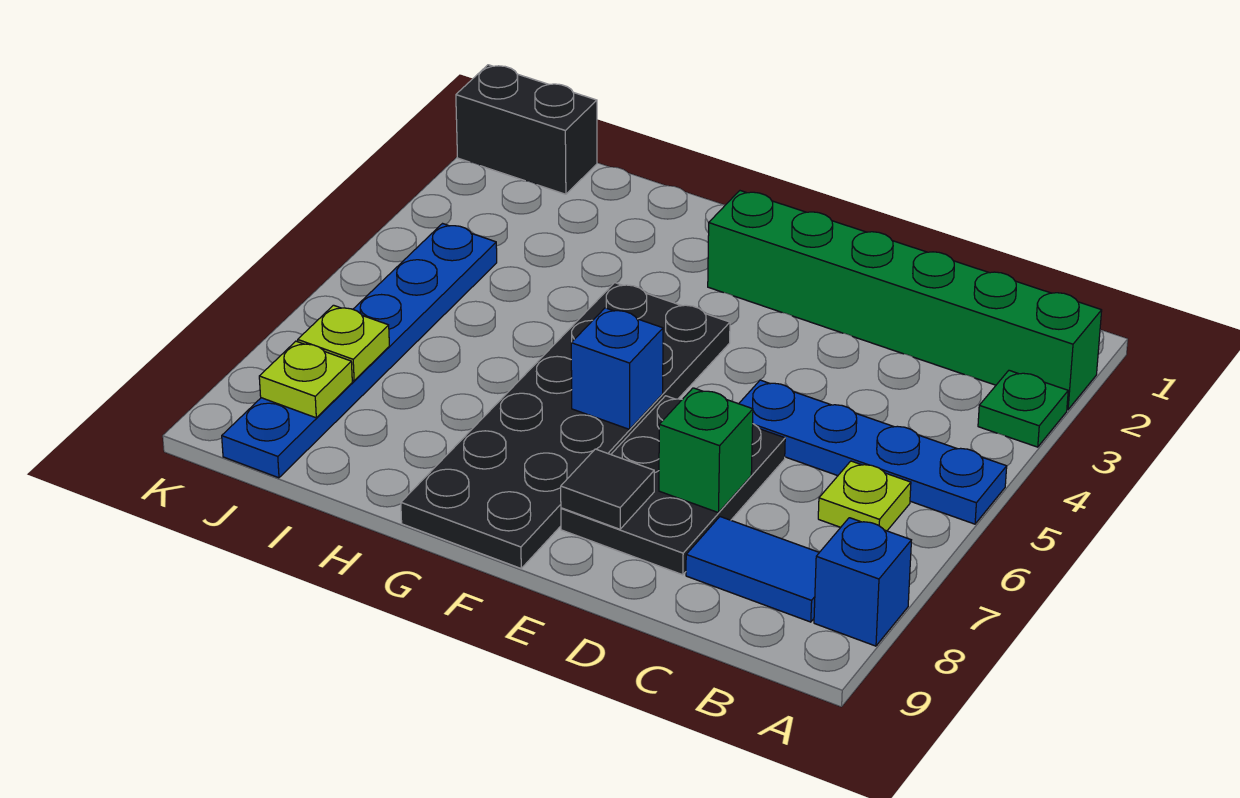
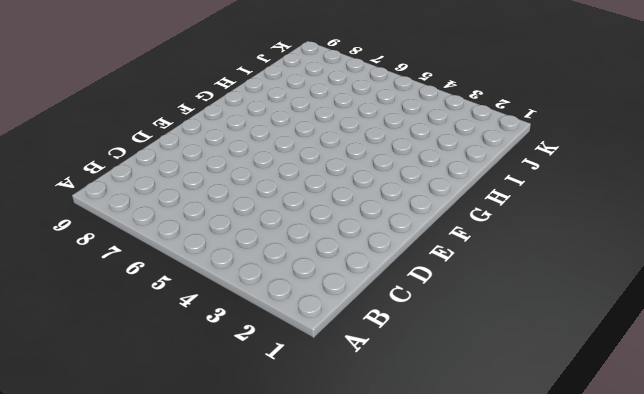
none -> green 1x6 brick [708,191,1102,410]
none -> green 1x1 plate [978,370,1068,447]
none -> blue 1x4 plate [739,380,1007,524]

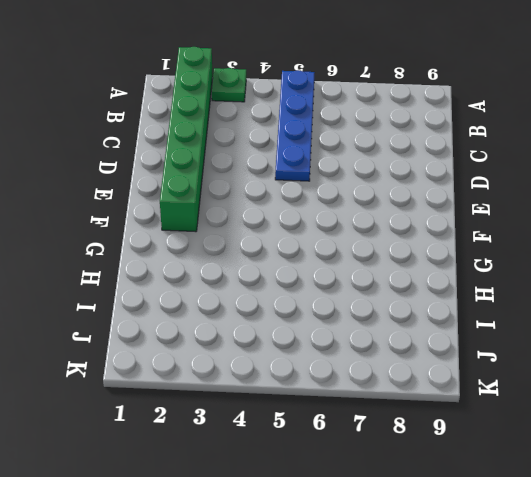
none -> blue 1x1 brick [814,518,911,646]
none -> lime 1x1 plate [818,461,911,531]
none -> blue 1x2 tile [686,517,819,622]

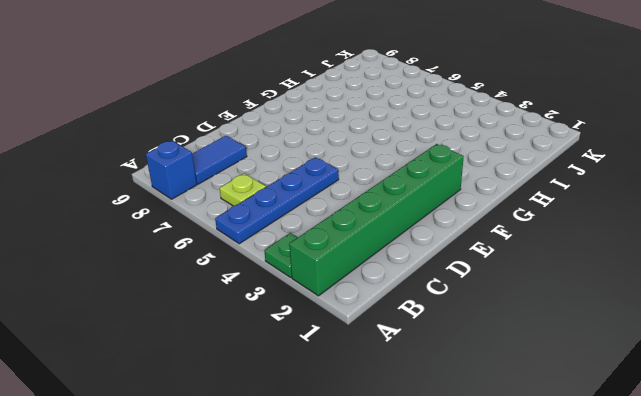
none -> black 2x3 plate [561,396,785,575]
none -> black 2x6 plate [401,283,730,568]
none -> black 1x2 brick [456,65,597,194]

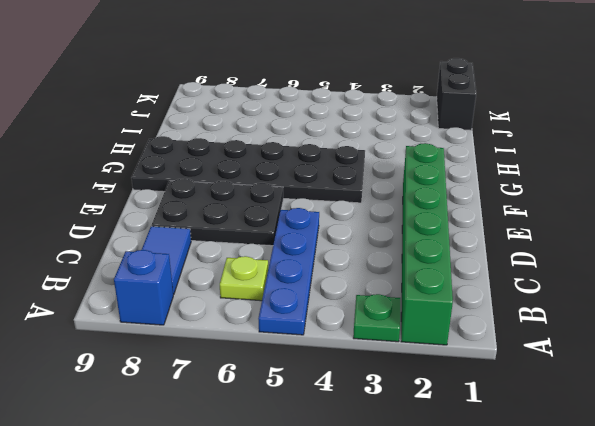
none -> blue 1x6 plate [222,224,497,478]
none -> green 1x1 brick [659,388,753,512]
none -> black 1x1 tile [561,449,654,529]

